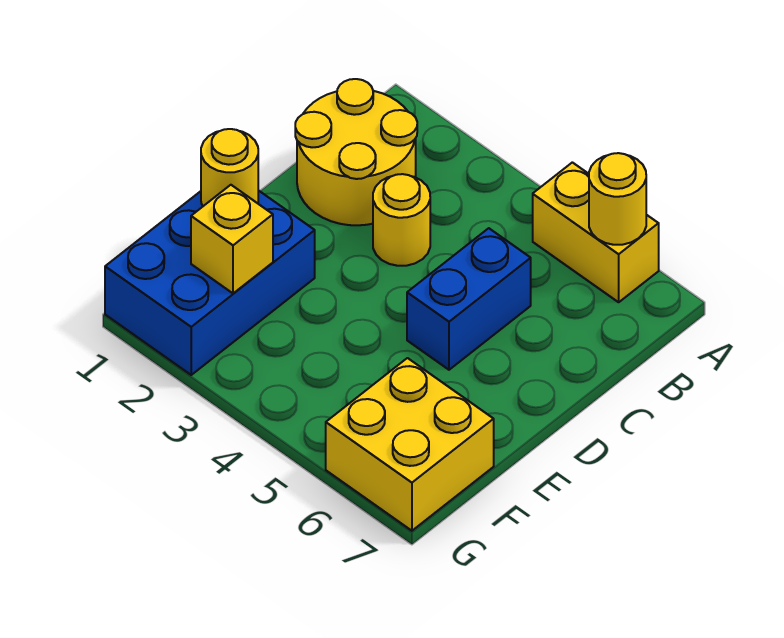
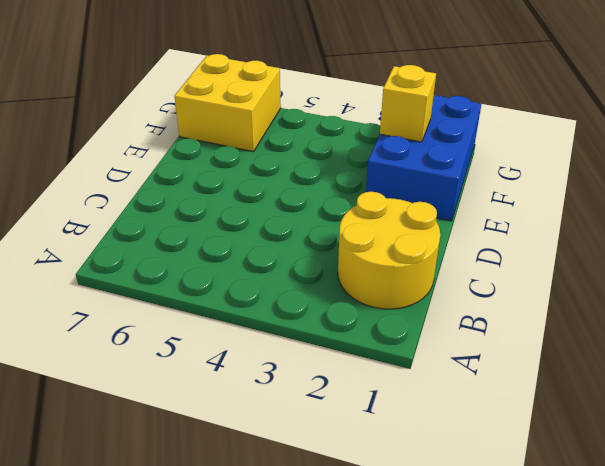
none -> yellow 1x2 brick [533,162,659,302]
none -> yellow 1x1 round brick [373,174,430,266]

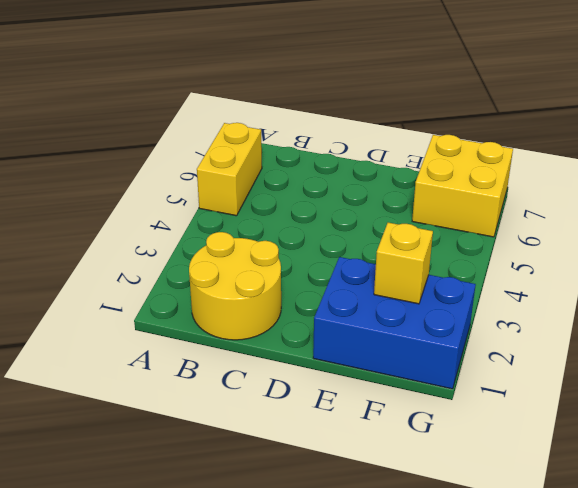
none -> yellow 1x1 round brick [373,174,430,266]
none -> blue 1x2 brick [407,228,531,370]

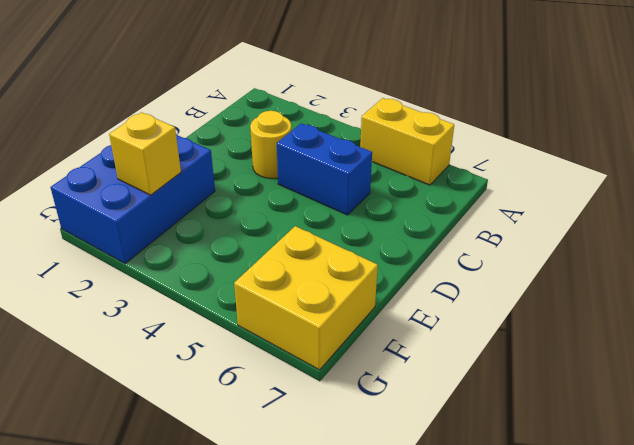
blue 1x2 brick [277,123,372,215] -> blue 1x2 brick turned to [407,228,531,370]
none -> yellow 2x2 round brick [295,79,417,225]
none -> yellow 1x1 round brick [589,153,646,245]

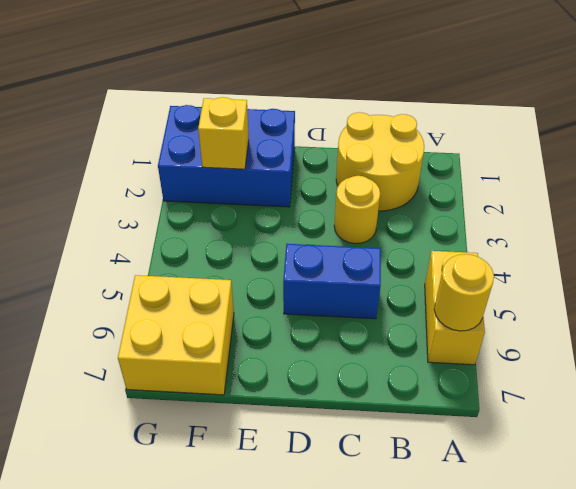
none -> yellow 1x1 round brick [201,129,258,206]

